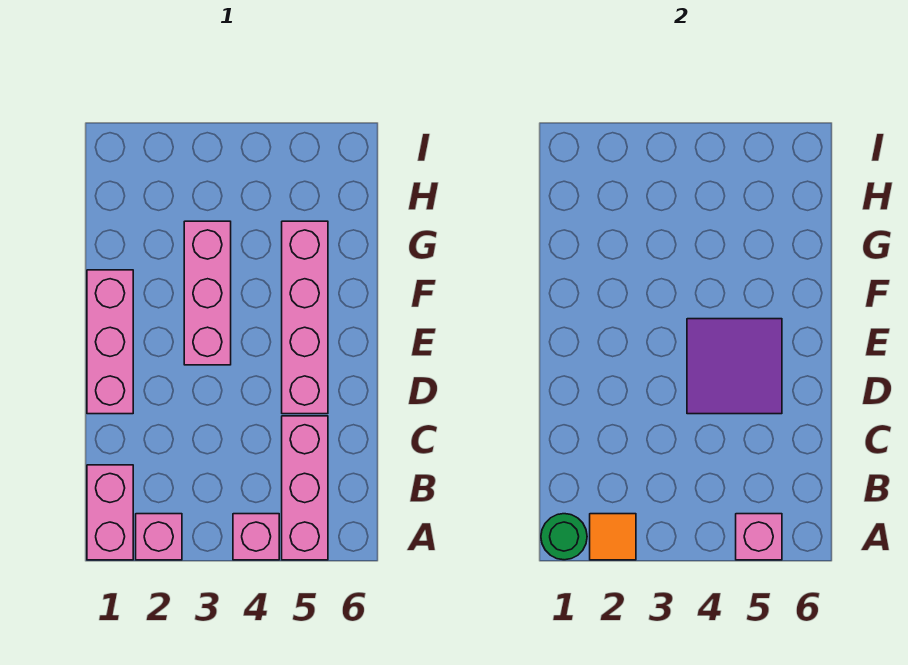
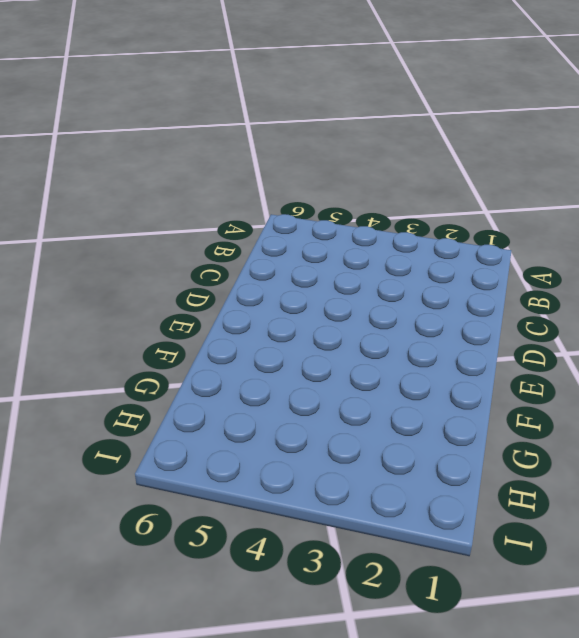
none -> pink 1x2 brick [87,465,133,560]
none -> pink 1x1 brick [136,514,182,560]

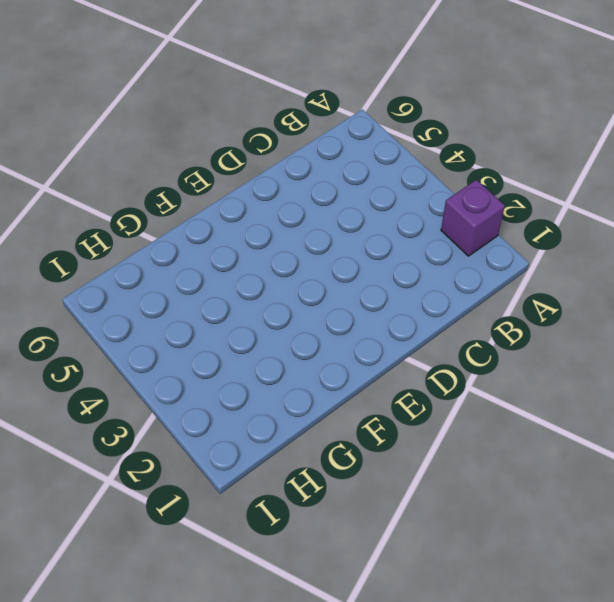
purple 1x1 brick [441,180,505,256] -> pink 1x1 brick [136,514,182,560]
none -> pink 1x2 brick [87,465,133,560]
none -> pink 1x1 brick [233,514,279,560]

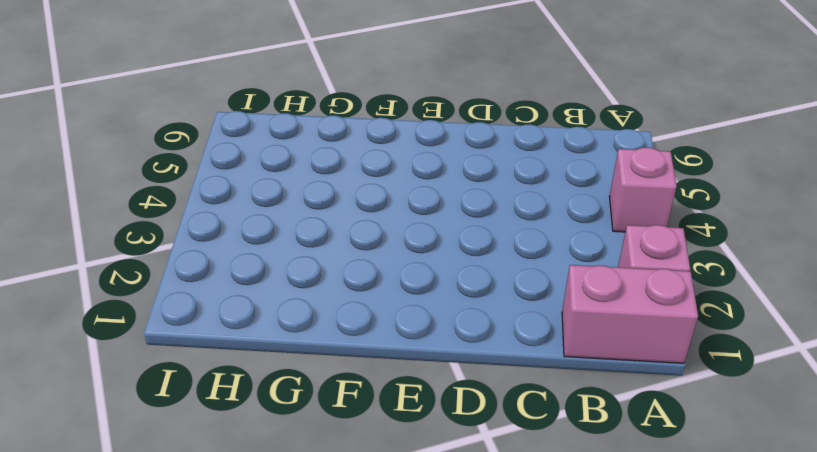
none -> pink 1x3 brick [282,416,328,560]
none -> pink 1x3 brick [87,270,133,414]

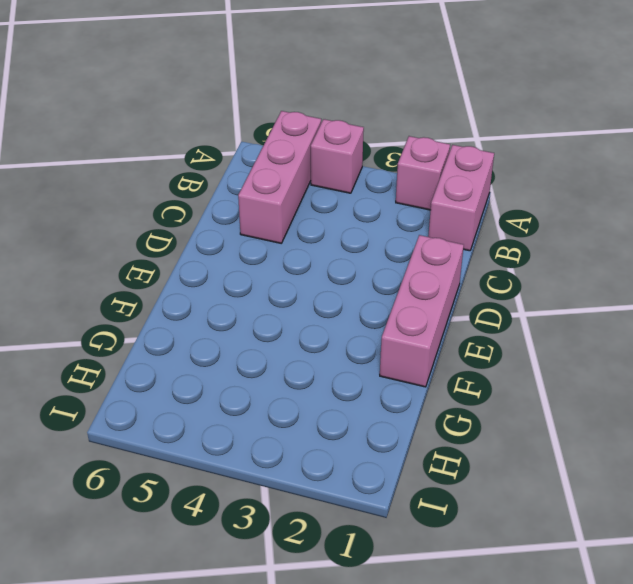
none -> pink 1x4 brick [282,221,328,414]
none -> pink 1x3 brick [184,221,231,365]

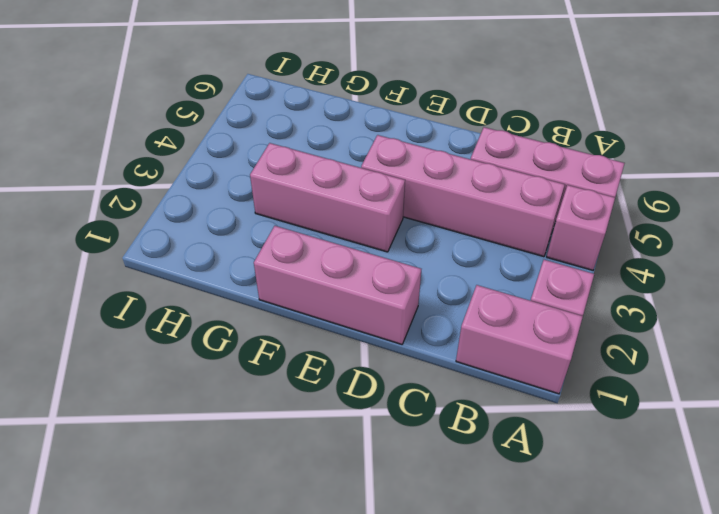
pink 1x4 brick [361,135,565,257] -> pink 1x4 brick moved to [282,221,328,414]
none -> green 1x1 round brick [541,514,587,560]
none -> orange 1x1 tile [590,514,636,560]

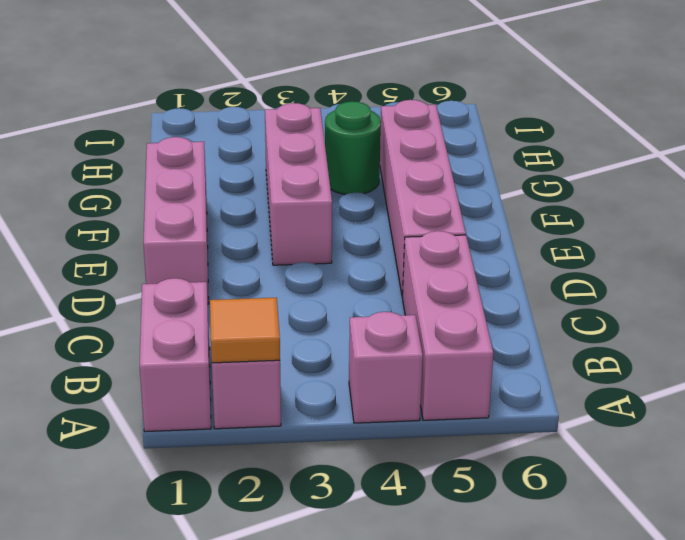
green 1x1 round brick [325,101,381,195] -> green 1x1 round brick moved to [541,514,587,560]
none -> pink 1x1 brick [736,514,782,560]
none -> purple 2x2 tile [687,319,782,414]

